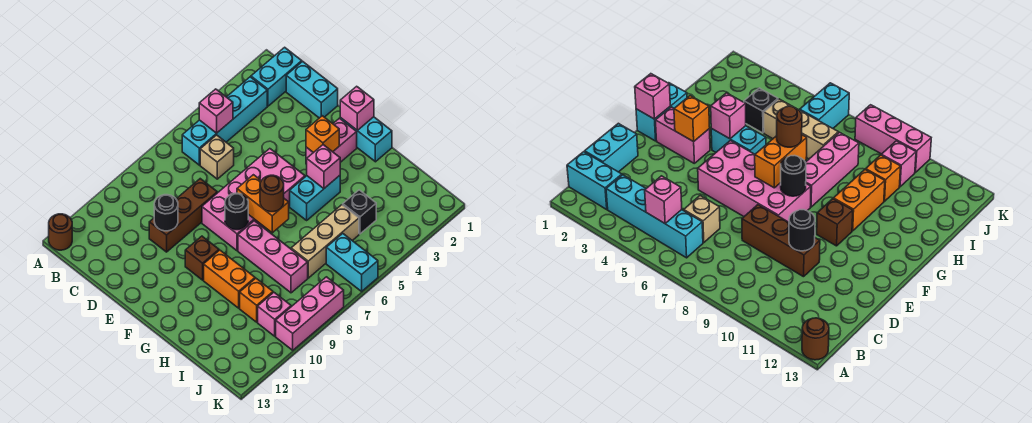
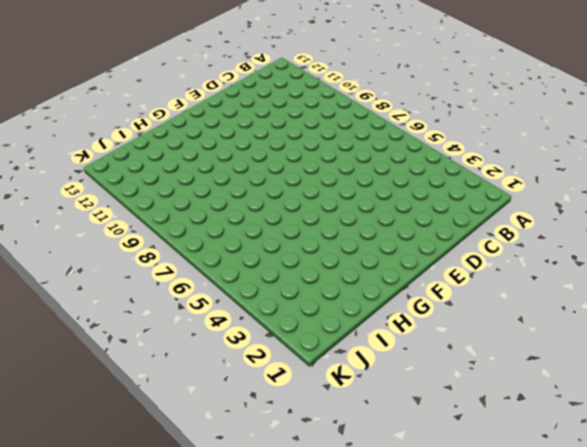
none -> brown 1x1 round brick [49,214,72,250]
none -> cyan 1x2 brick [251,47,302,106]
none -> cyan 1x4 brick [182,77,267,165]

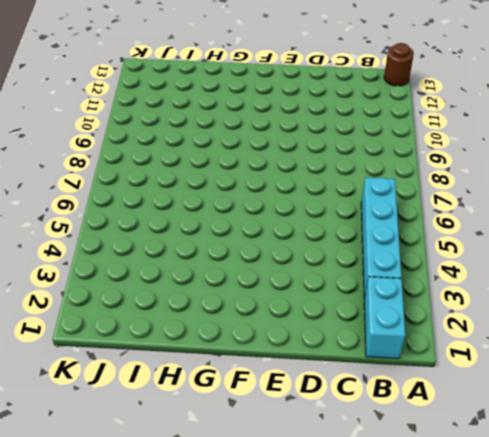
none -> cyan 1x2 brick [286,61,338,118]
none -> tan 1x1 brick [200,135,234,179]
none -> brown 1x3 brick [149,179,217,252]

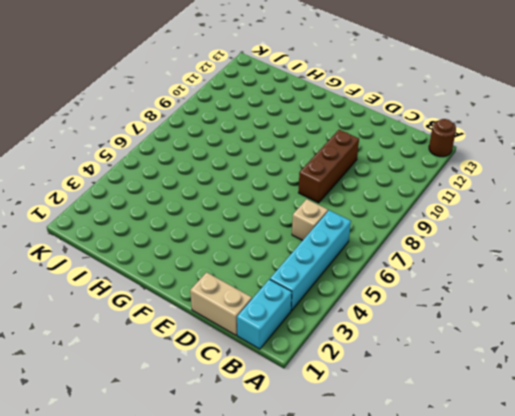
tan 1x2 brick [190,272,252,335] -> cyan 1x2 brick [286,61,338,118]
none -> pink 2x4 brick [202,149,305,251]
none -> cyan 1x2 brick [340,117,392,162]
none -> pink 1x2 brick [306,118,357,164]

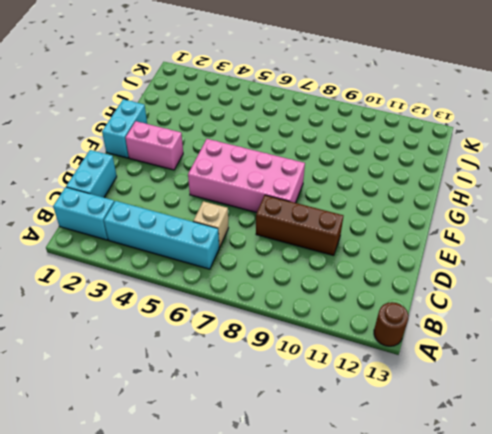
none -> brown 1x1 brick [185,236,219,280]
none -> cyan 1x2 brick [290,176,340,220]
none -> pink 1x3 brick [238,221,308,293]

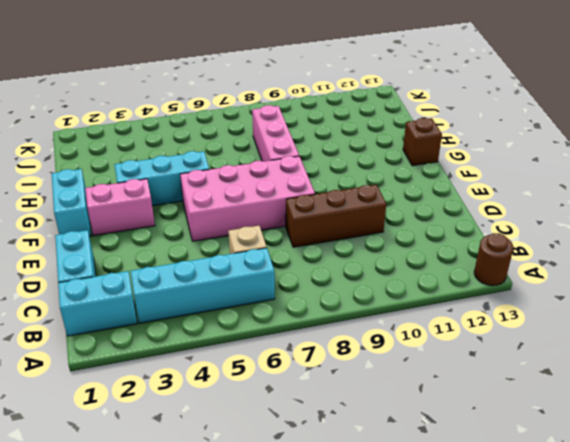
cyan 1x3 brick [115,151,209,206] -> cyan 1x2 brick [290,176,340,220]
brown 1x1 brick [403,118,442,166] -> brown 1x1 brick moved to [185,236,219,280]
none -> orange 1x2 brick [204,250,255,308]
none -> black 1x1 brick [343,190,376,234]
none -> tan 1x3 brick [291,205,359,278]

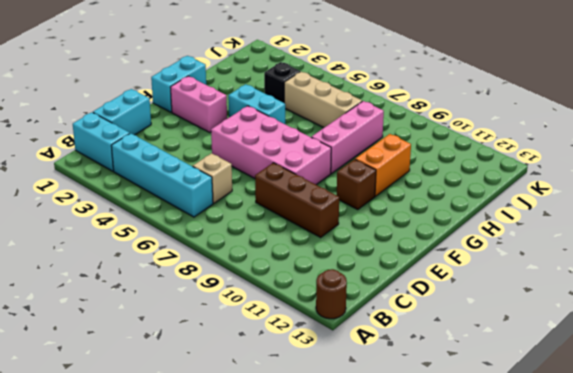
none -> orange 1x1 brick [240,278,273,322]
none -> cyan 1x2 brick [326,233,378,291]
none -> pink 1x1 brick [258,293,291,336]

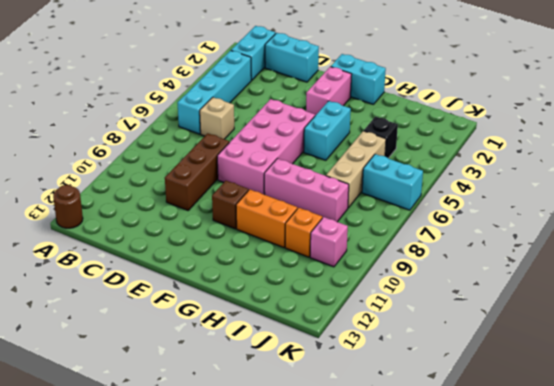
none -> pink 1x3 brick [276,277,344,350]
none -> pink 1x1 brick [199,89,233,133]
none -> black 1x1 round brick [154,195,178,231]

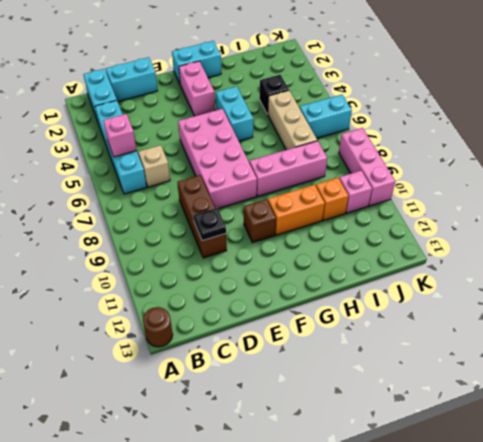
black 1x1 plate [193,208,226,241] -> black 1x1 round brick [154,195,178,231]
none -> pink 1x1 brick [340,86,374,131]
none -> orange 1x1 brick [306,116,339,153]
none -> orange 1x2 brick [237,175,289,233]

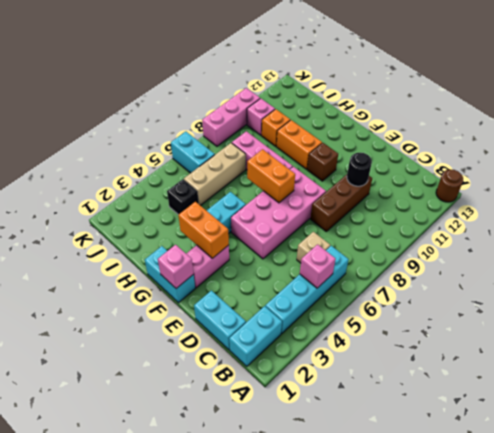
orange 1x2 brick [178,202,229,258] -> orange 1x1 brick [306,116,339,153]
none -> black 1x1 round brick [225,193,248,230]
none -> pink 1x1 brick [307,145,340,189]
none -> brown 1x1 round brick [260,175,284,212]

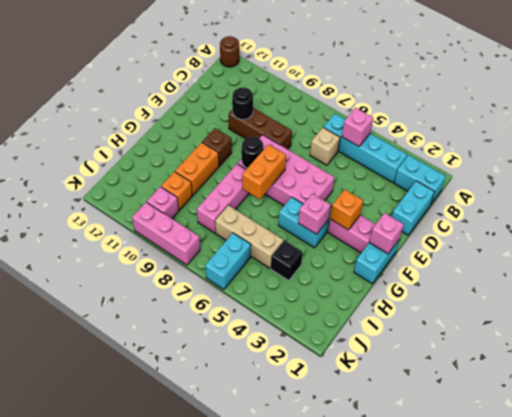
none -> brown 1x1 round brick [260,175,284,212]

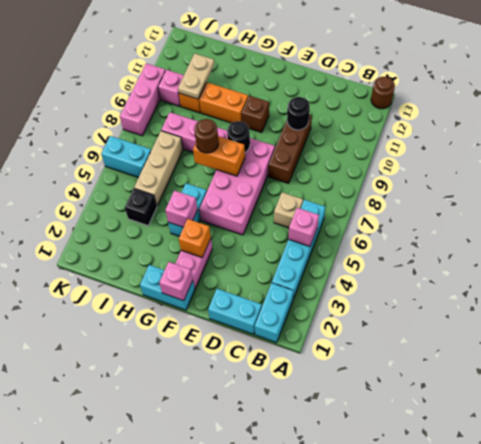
tan 1x2 plate [178,54,214,99] -> none

